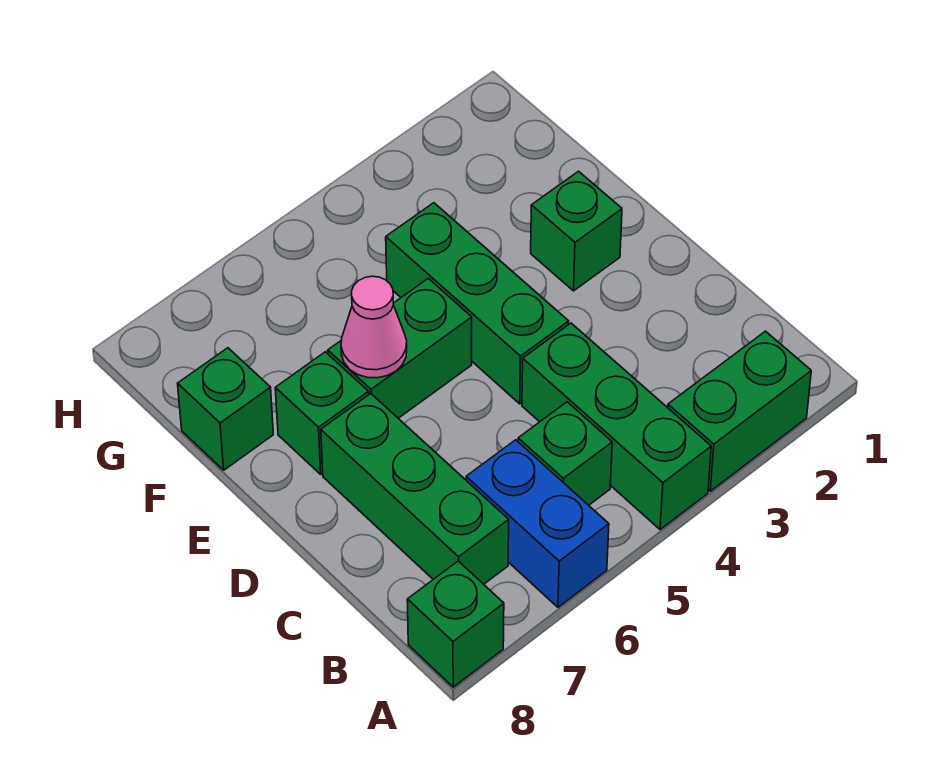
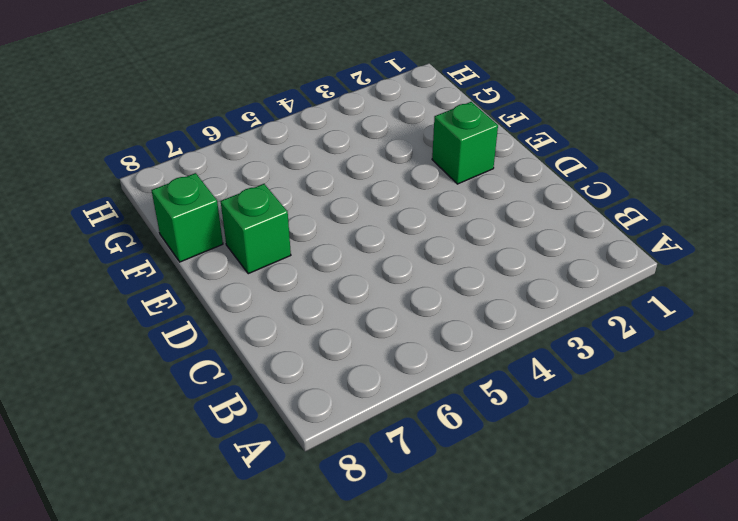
none -> green 1x2 brick [668,331,811,491]
none -> green 1x3 brick [522,323,711,530]
none -> blue 1x2 brick [466,440,609,607]

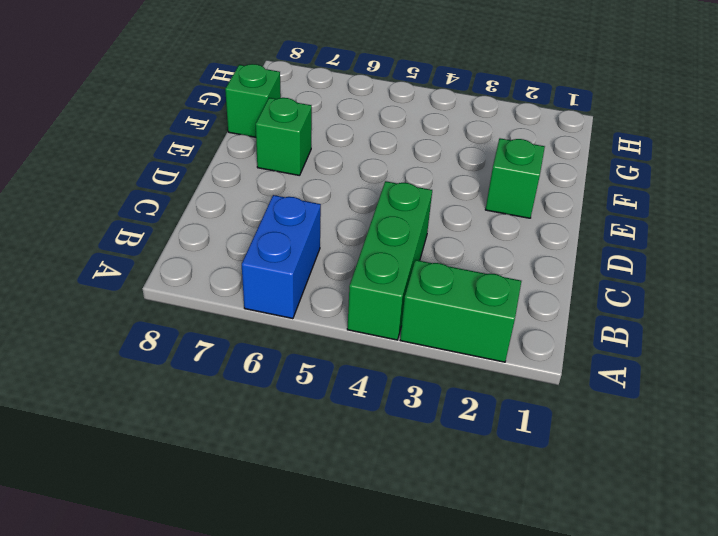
none -> green 1x1 brick [407,561,504,687]
none -> green 1x1 brick [518,402,612,505]
none -> green 1x3 brick [321,394,509,584]

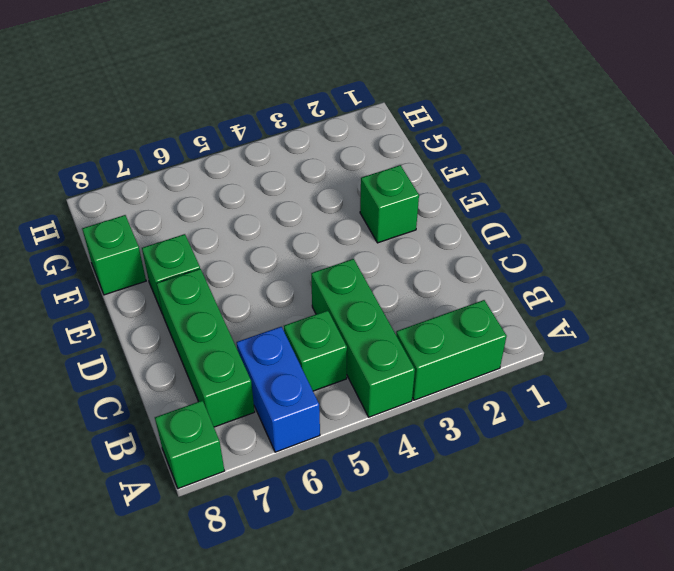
none -> green 1x3 brick [386,203,569,404]
none -> green 1x2 brick [328,278,472,418]
none -> pink 1x1 cone [341,276,407,378]

